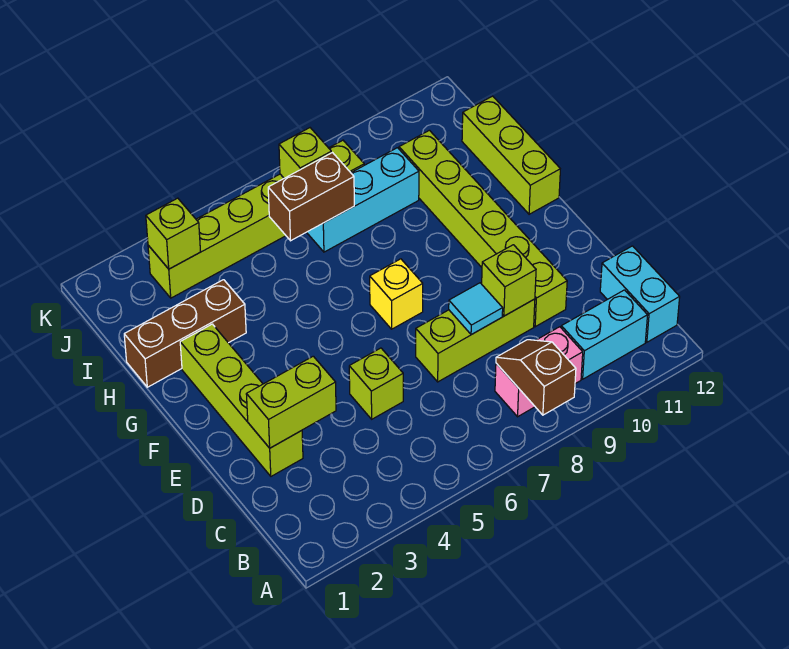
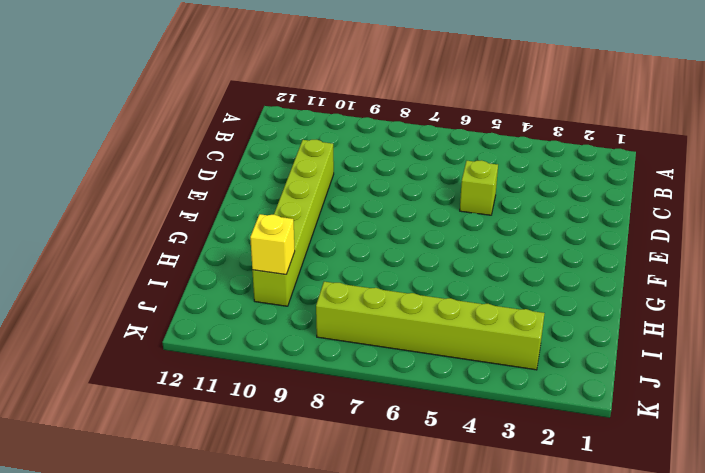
yellow 1x1 brick [250,214,295,274] -> yellow 1x1 brick moved to [370,259,423,329]
none -> pink 1x2 brick [495,327,583,417]
none -> cyan 1x2 brick [561,290,648,379]
none -> cyan 1x2 brick [600,246,680,342]

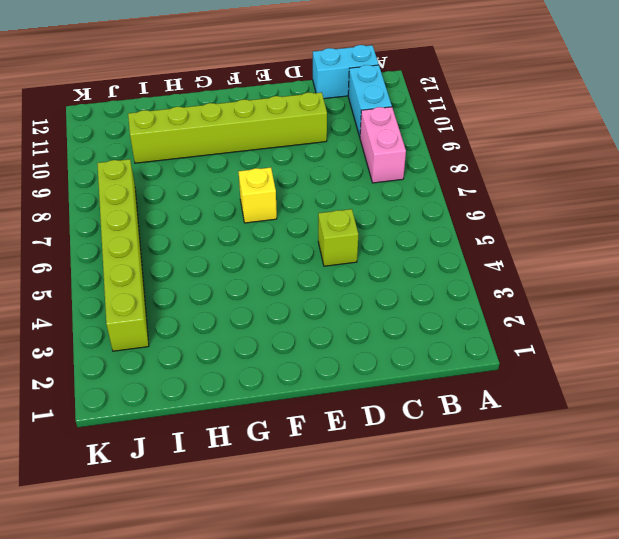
none -> lime 1x4 brick [180,324,303,476]
none -> lime 1x3 brick [416,299,535,382]
none -> lime 1x3 brick [462,96,560,214]

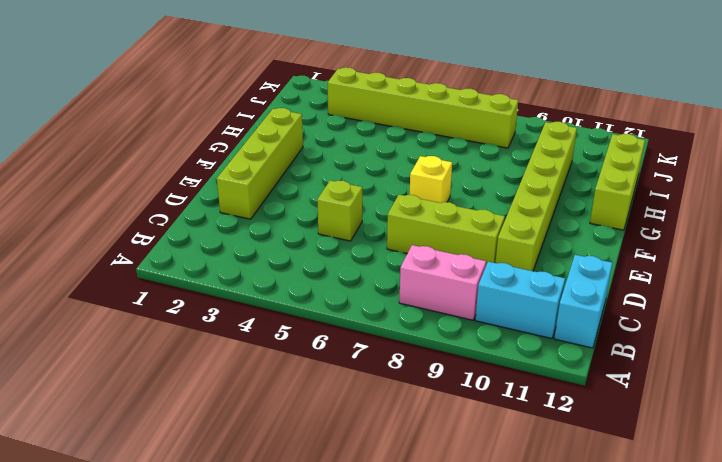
none -> brown 1x3 brick [124,280,246,387]
none -> cyan 1x3 brick [307,148,419,252]
none -> brown 1x2 slope [496,340,576,415]

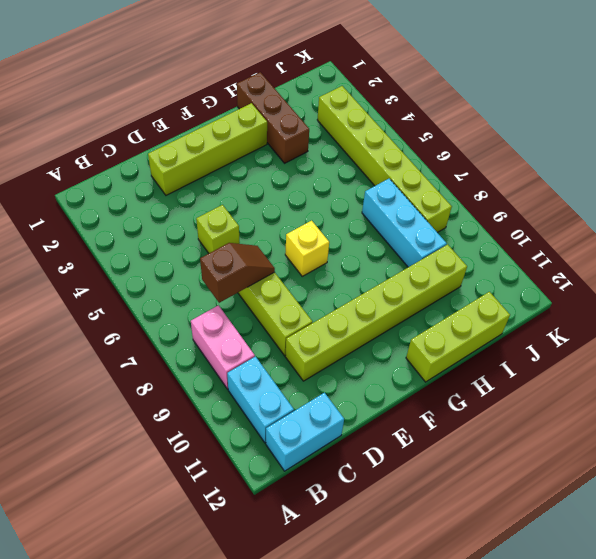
brown 1x2 slope [200,243,275,303] -> brown 1x2 slope moved to [496,340,576,415]
none -> lime 1x2 brick [246,356,336,448]
none -> cyan 1x1 tile [449,283,503,335]
none -> lime 1x1 brick [482,245,536,316]

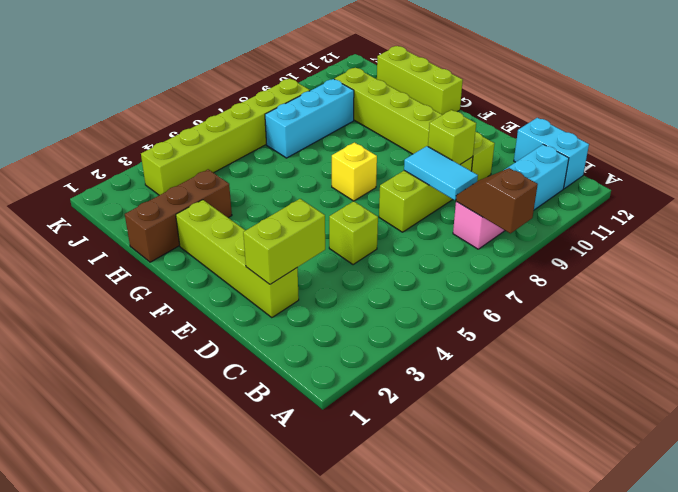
cyan 1x2 tile [404,146,478,200] -> cyan 1x1 tile [449,283,503,335]
none -> brown 1x2 brick [268,153,354,241]
none -> lime 1x1 brick [146,198,201,269]
none -> lime 1x1 brick [279,128,331,178]

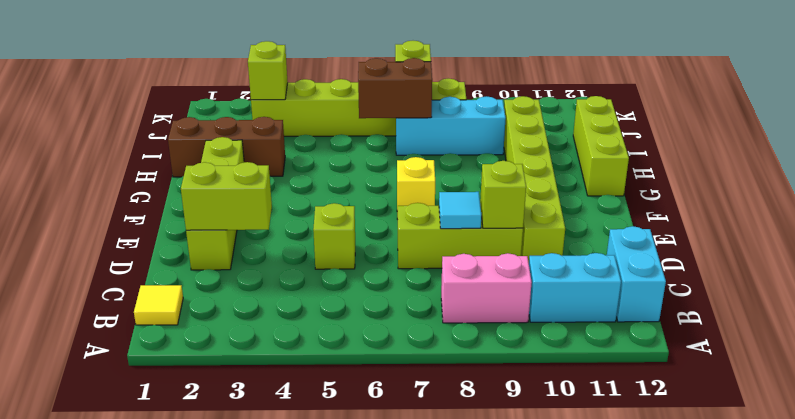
yellow 1x1 tile [134,285,183,325] -> none
none -> brown 1x2 slope [496,340,576,415]

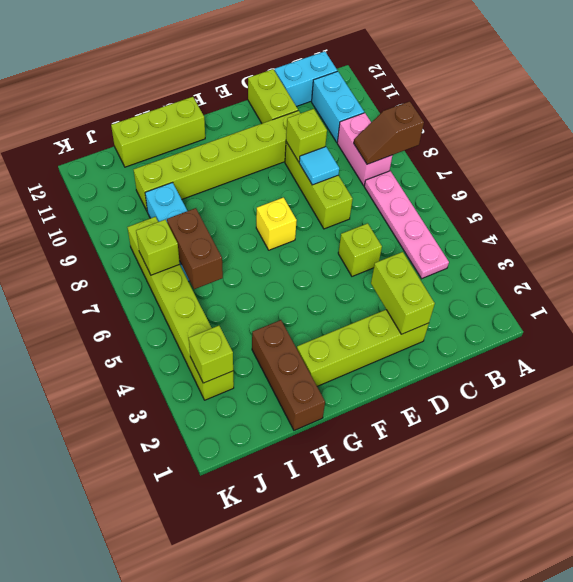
pink 1x4 plate [364,171,449,279] -> none
lime 1x2 brick [248,69,298,123] -> none

